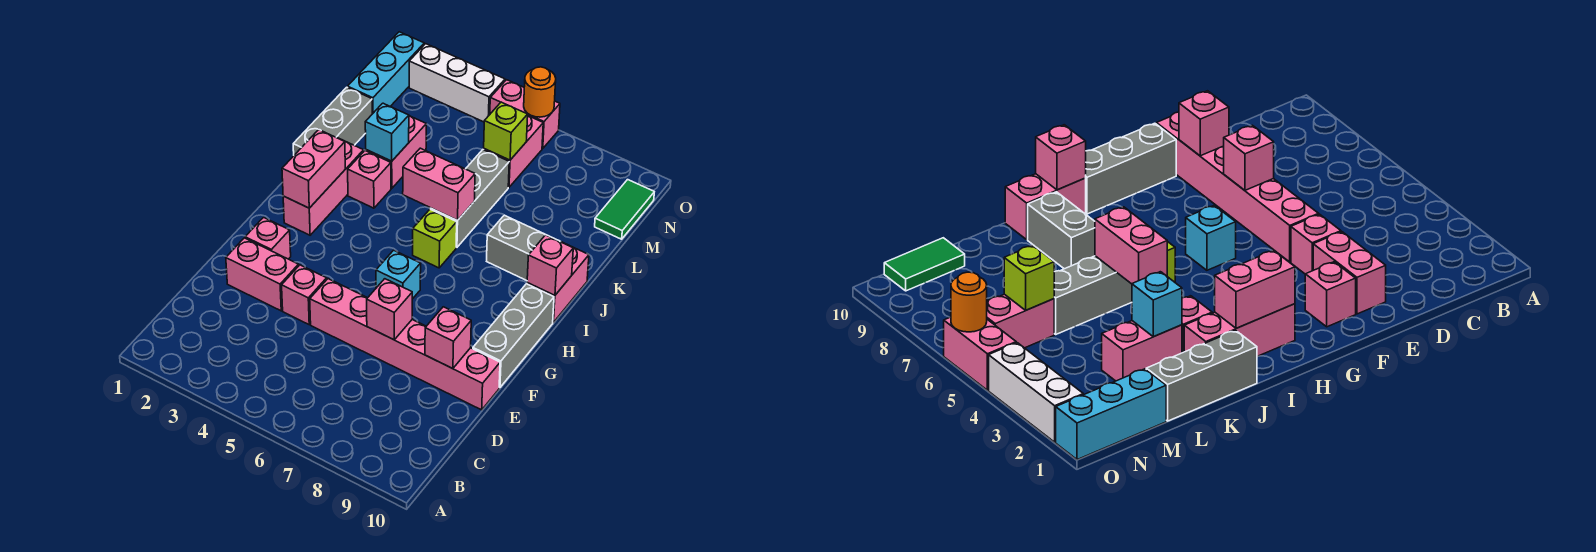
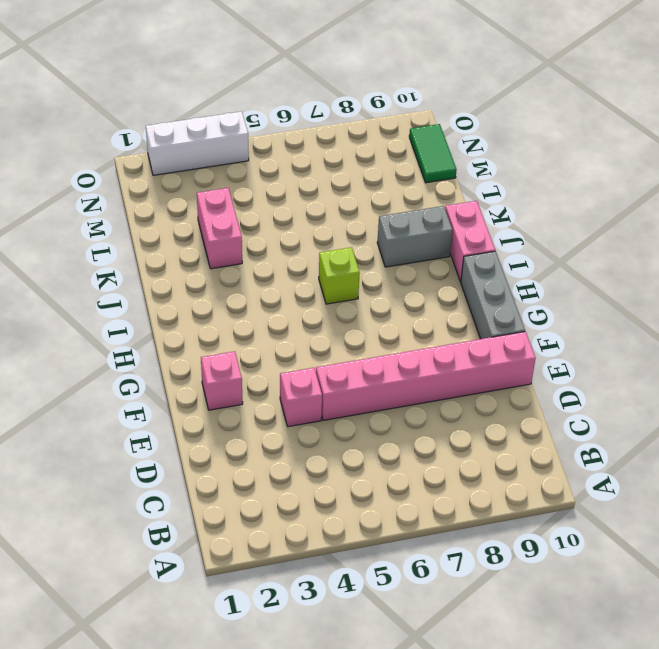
none -> pink 1x2 brick [226,238,299,311]
none -> cyan 1x1 brick [376,250,421,299]
none -> pink 1x3 brick [283,138,364,235]

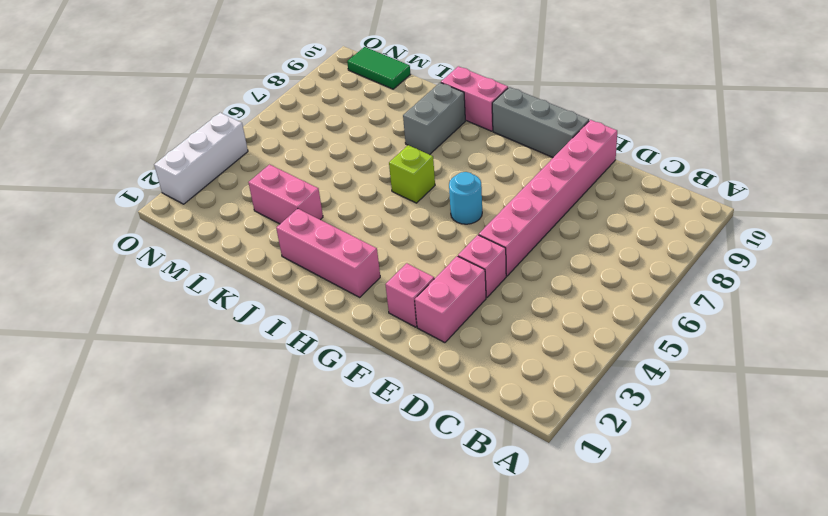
cyan 1x1 round brick [449,172,482,224] -> cyan 1x1 brick [376,250,421,299]
none -> grey 1x3 brick [293,87,372,155]
none -> pink 1x1 brick [348,151,391,208]
none -> grey 1x3 brick [431,150,509,247]

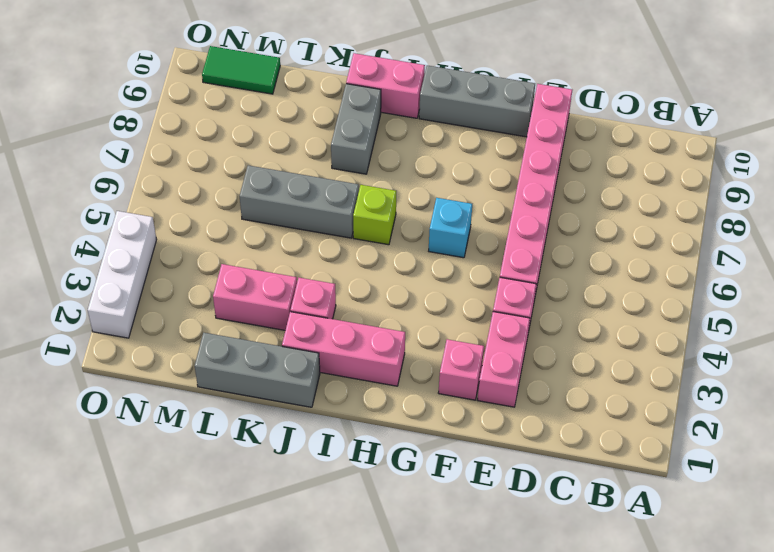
none -> cyan 1x3 brick [348,32,424,114]
none -> pink 1x2 brick [484,116,543,187]
none -> pink 1x2 brick [490,80,560,149]

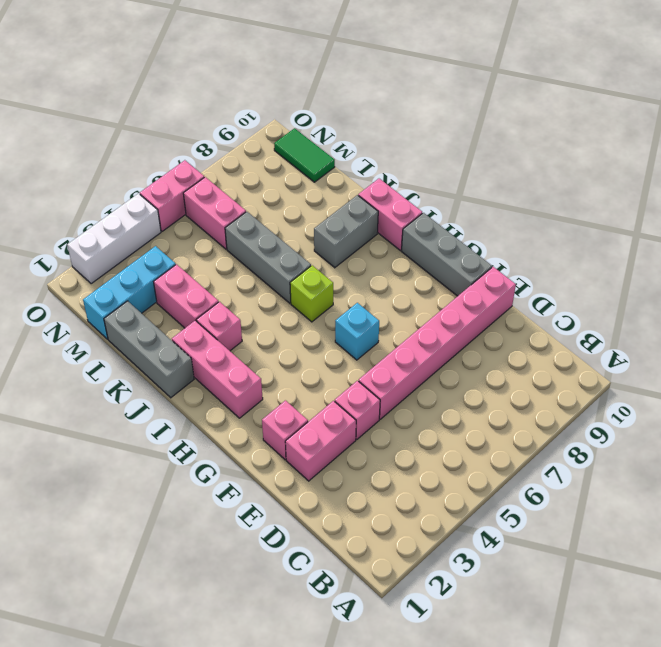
cyan 1x3 brick [83,246,176,339] -> cyan 1x3 brick turned to [348,32,424,114]
none -> pink 1x1 brick [367,279,412,340]
none -> pink 1x1 brick [425,307,471,369]
none -> pink 1x2 brick [282,130,345,208]

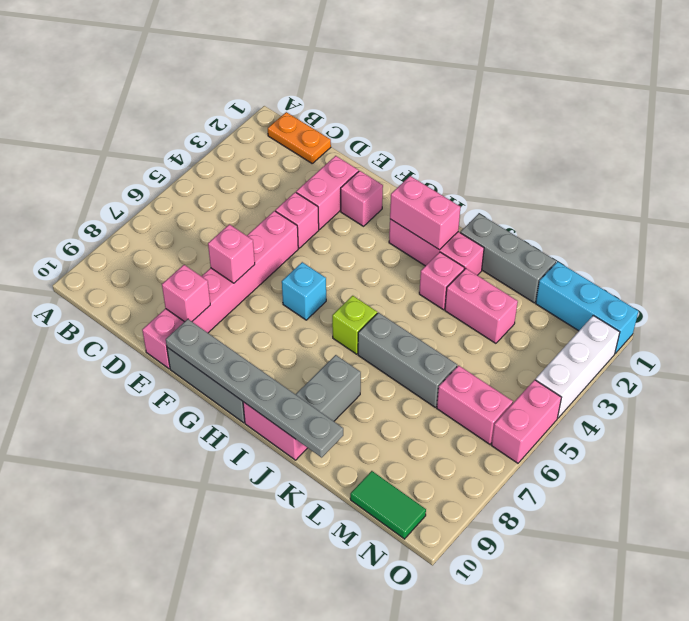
orange 1x2 plate [268,112,331,163] -> none
grey 1x6 plate [166,319,343,457] -> pink 1x1 brick [527,235,573,295]
none -> pink 1x2 brick [403,148,475,220]
none -> cyan 1x1 brick [365,103,409,161]
none -> lime 1x1 brick [484,102,528,160]

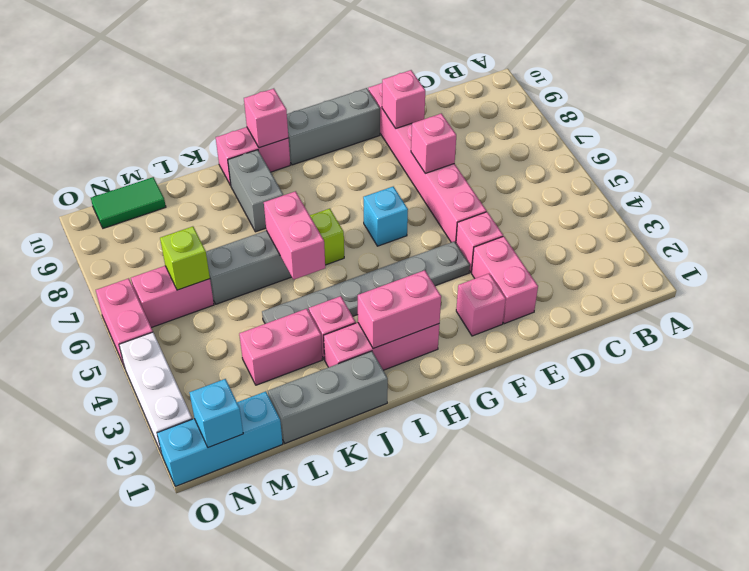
grey 1x6 plate [262,241,470,324] -> none
cyan 1x1 brick [189,379,243,448] -> cyan 1x1 brick moved to [365,103,409,161]
none -> orange 1x1 round brick [524,67,556,117]

